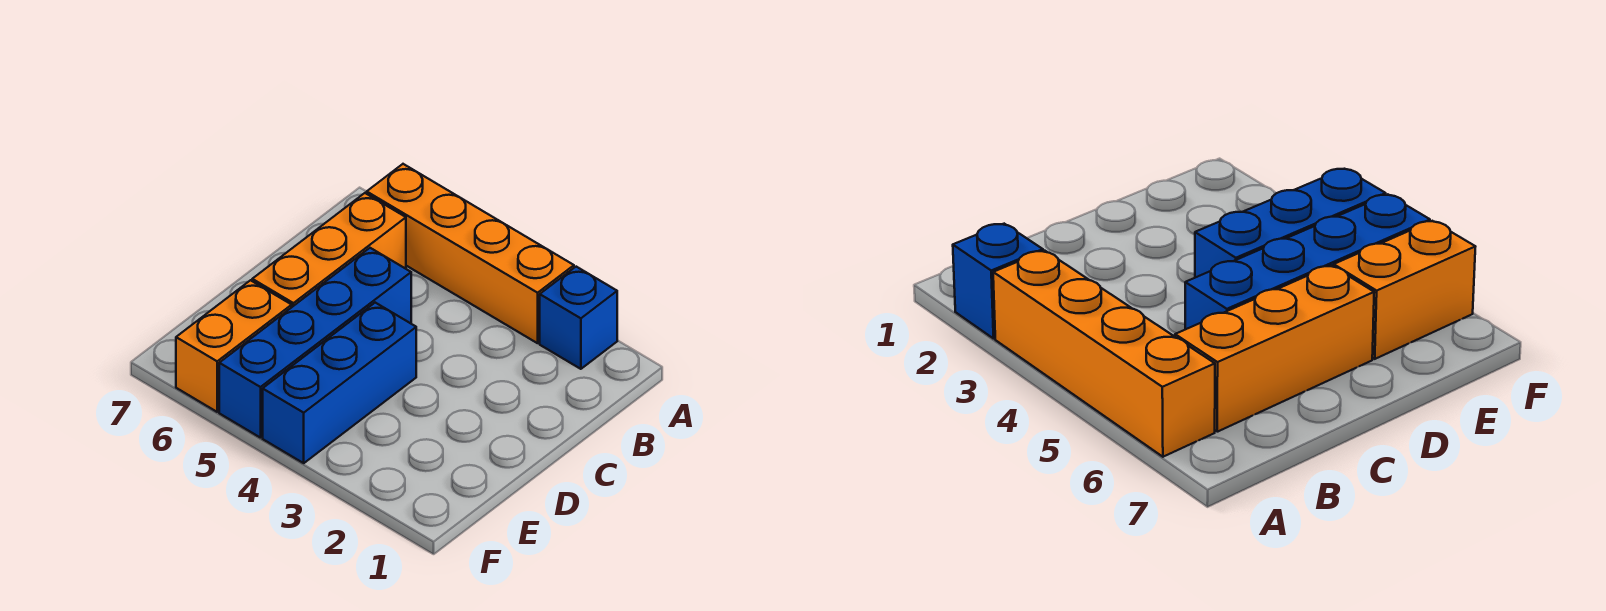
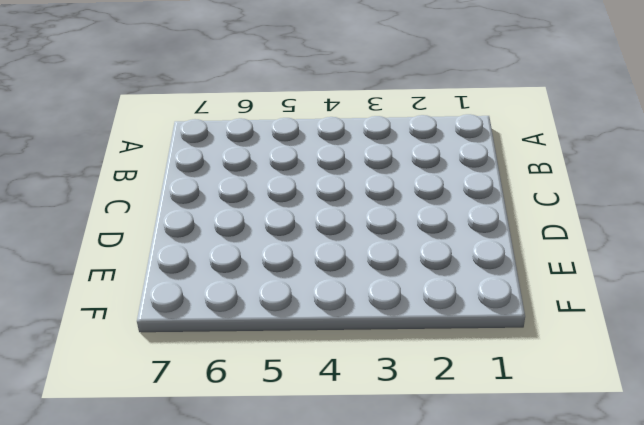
none -> blue 1x1 brick [540,267,617,369]
none -> orange 1x4 brick [367,164,574,343]

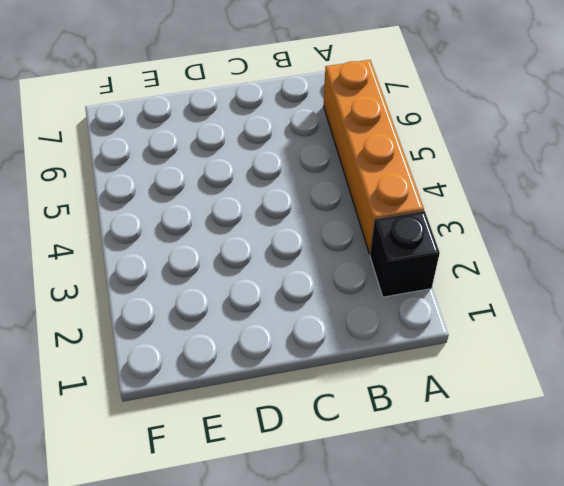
black 1x1 brick [370,211,440,297] -> blue 1x1 brick [540,267,617,369]
none -> orange 1x3 brick [252,193,406,307]
none -> blue 1x4 brick [219,248,411,438]

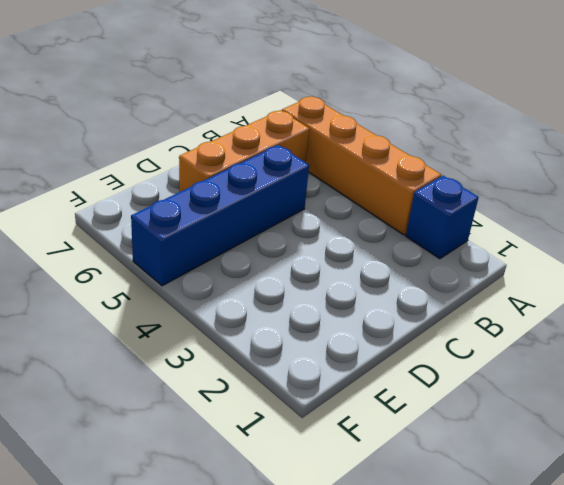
none -> blue 1x3 brick [263,303,416,463]
none -> orange 1x2 brick [176,280,292,412]

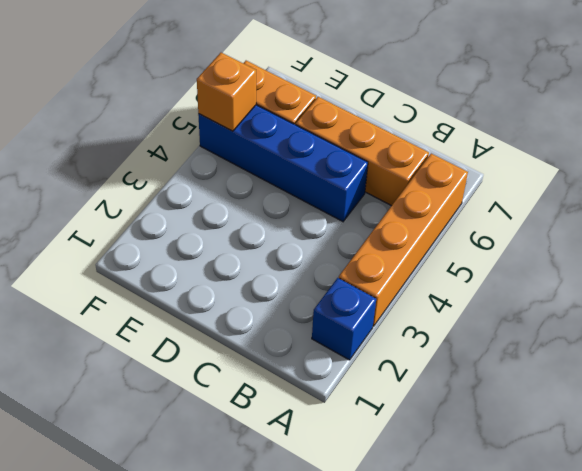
orange 1x1 brick [197,53,256,131] -> none
none -> blue 1x3 brick [263,303,416,463]

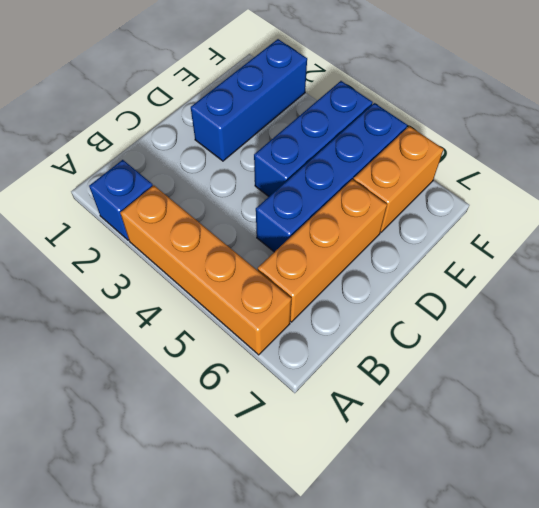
blue 1x3 brick [191,39,307,161] -> none

